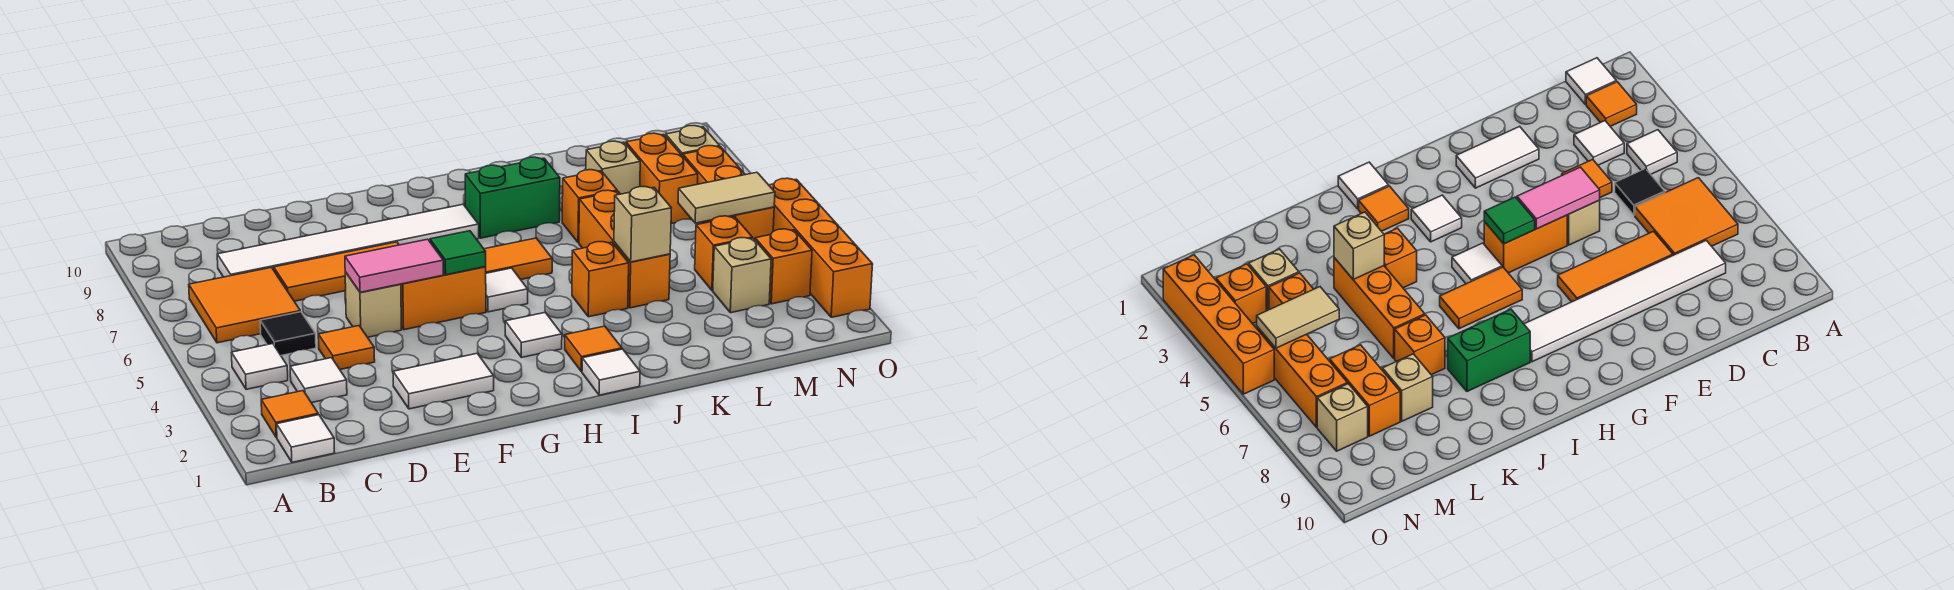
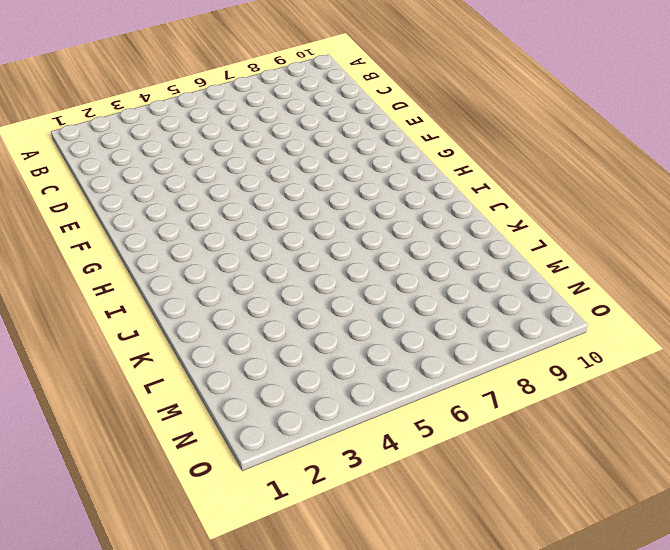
none -> white 1x1 tile [277,415,335,462]
none -> orange 1x1 tile [261,391,318,438]
none -> white 1x1 tile [232,344,288,389]
none -> orange 2x2 tile [189,267,300,343]

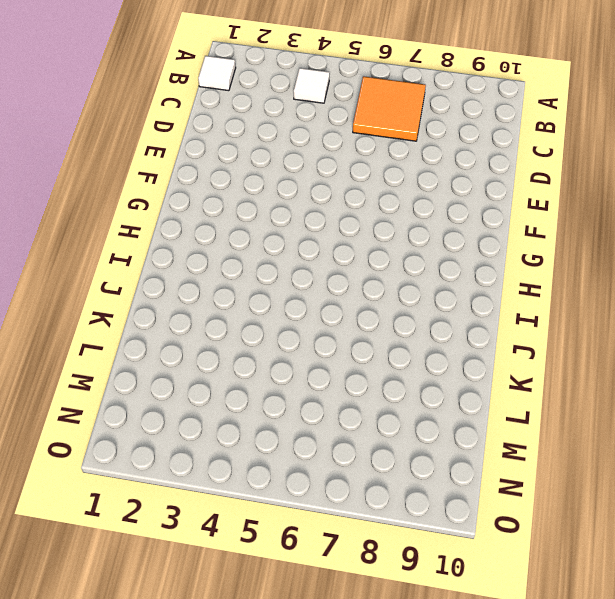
none -> orange 1x1 tile [261,391,318,438]
none -> white 1x1 tile [290,358,347,403]
none -> black 1x1 tile [260,312,316,355]
none -> white 1x6 tile [217,204,479,277]

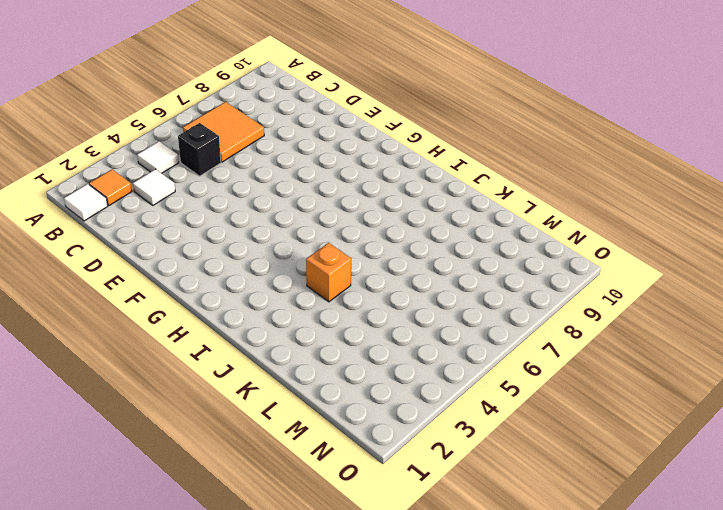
black 1x1 brick [178,123,221,176] -> black 1x1 tile [260,312,316,355]
none -> white 1x6 tile [217,204,479,277]
none -> orange 1x1 tile [318,326,375,369]
none -> orange 1x3 tile [274,242,399,301]
none -> white 1x2 tile [393,353,494,409]

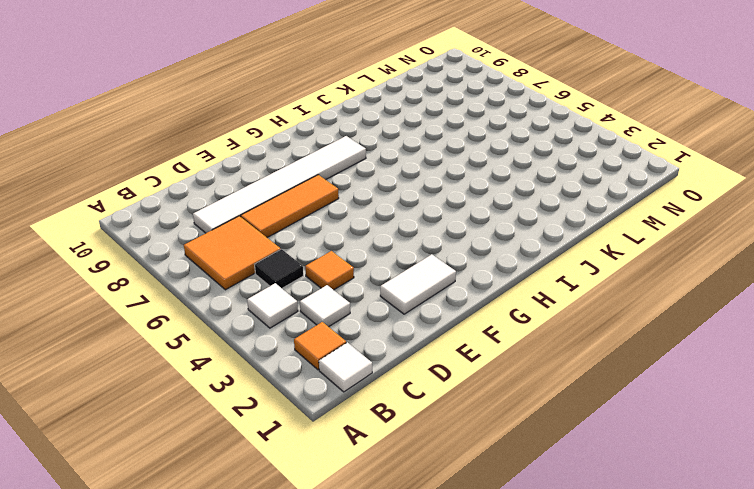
none -> tan 1x1 brick [345,272,401,337]
none -> orange 1x2 brick [401,267,486,330]
none -> white 1x1 tile [505,312,562,358]
none -> white 1x1 tile [486,268,528,312]

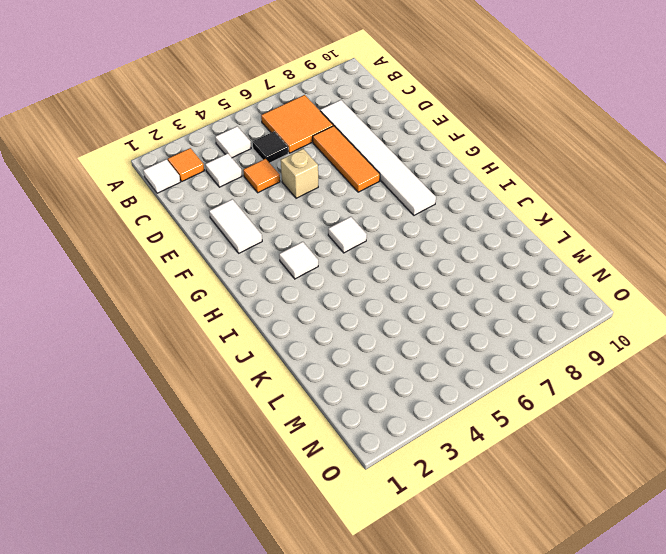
none -> orange 1x2 brick [401,267,486,330]
none -> orange 1x2 tile [484,238,552,280]
none -> white 1x1 tile [582,349,640,395]
none -> orange 1x1 tile [565,326,622,372]

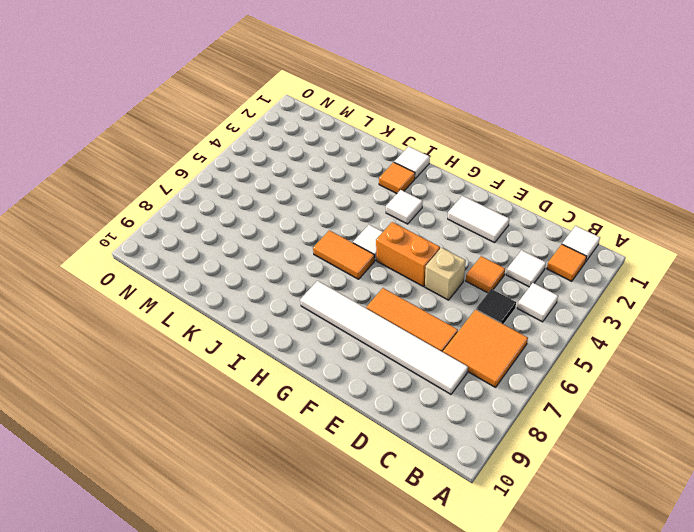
none -> green 1x2 brick [465,157,560,238]
none -> orange 1x1 brick [572,242,629,317]
none -> orange 1x3 brick [579,190,670,308]
none -> orange 1x1 brick [562,170,617,243]

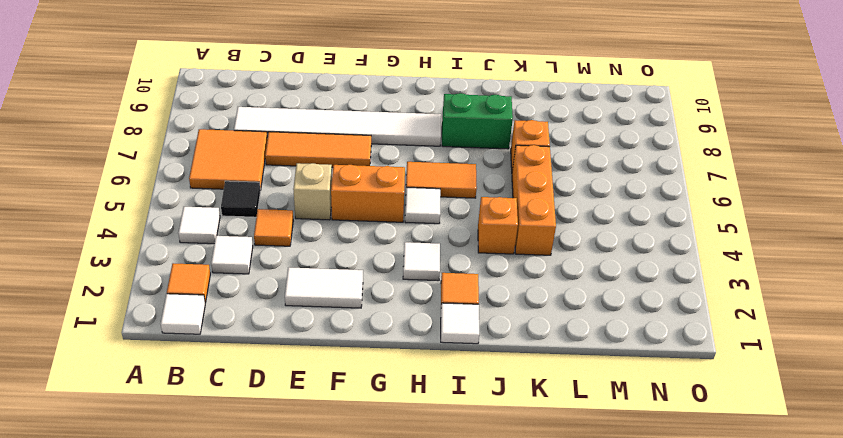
none -> tan 1x1 brick [586,141,640,194]
none -> tan 1x1 brick [713,238,771,313]
none -> orange 1x1 brick [695,216,752,291]
none -> orange 1x2 brick [626,133,698,224]

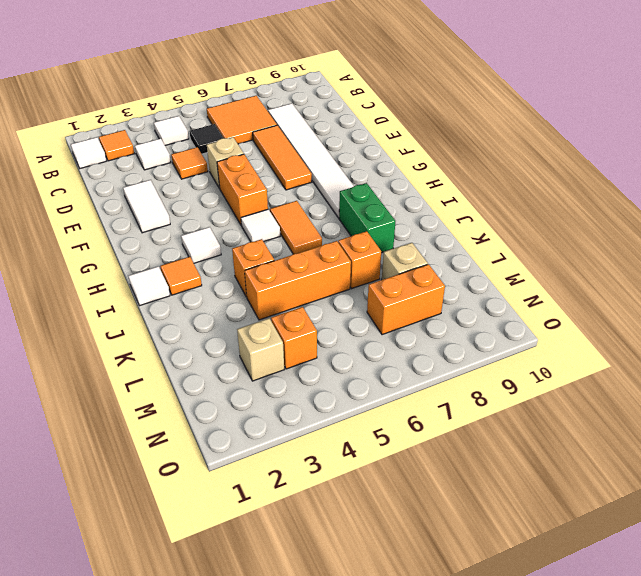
none -> orange 1x1 brick [755,229,812,304]
none -> orange 1x3 brick [683,146,774,240]
none -> tan 1x1 brick [666,126,720,156]
none -> orange 1x4 brick [769,178,873,317]

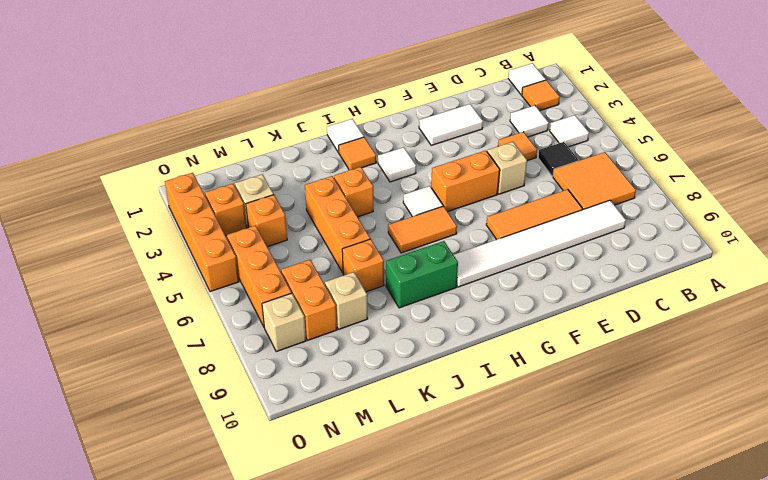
none -> pink 1x2 tile [345,239,443,292]
none -> green 1x1 tile [430,231,486,275]
none -> tan 1x1 brick [614,187,671,262]
none -> tan 1x2 tile [678,172,775,223]

